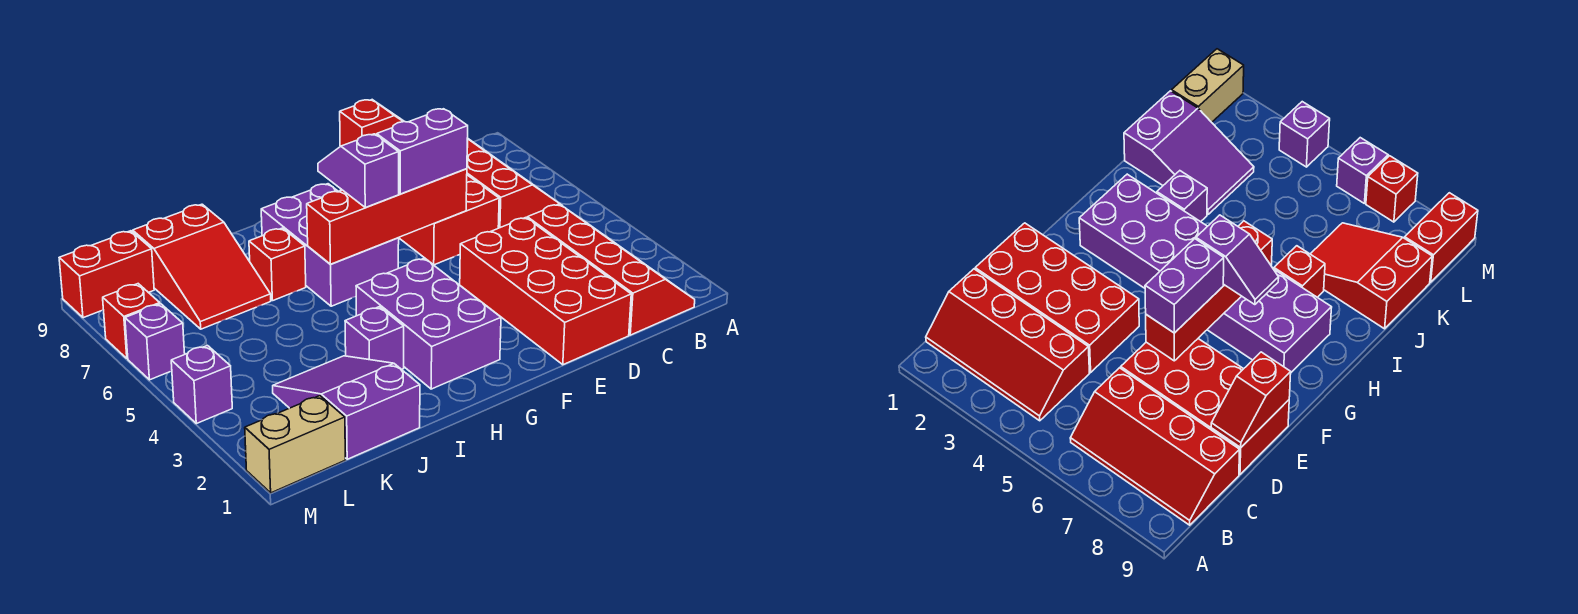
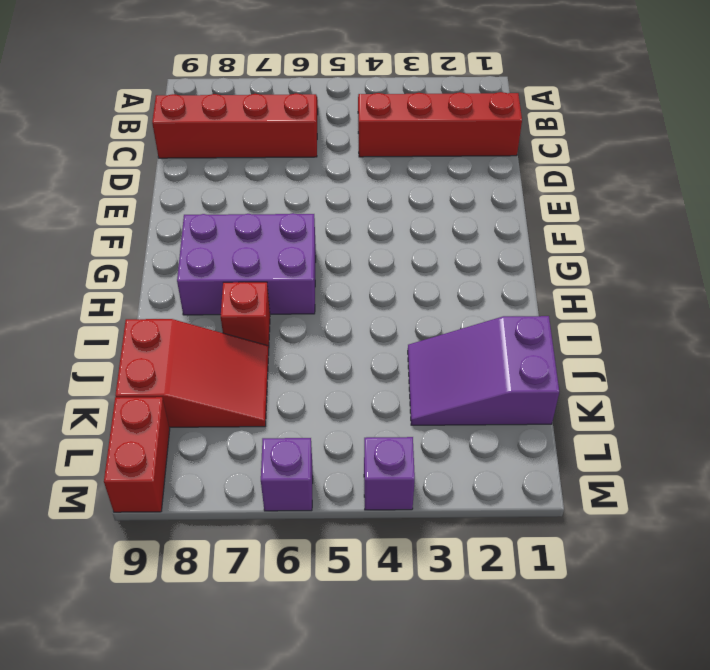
none -> red 2x4 brick [460,218,631,365]
none -> red 2x4 brick [341,175,499,265]
none -> purple 2x3 brick [356,258,501,389]

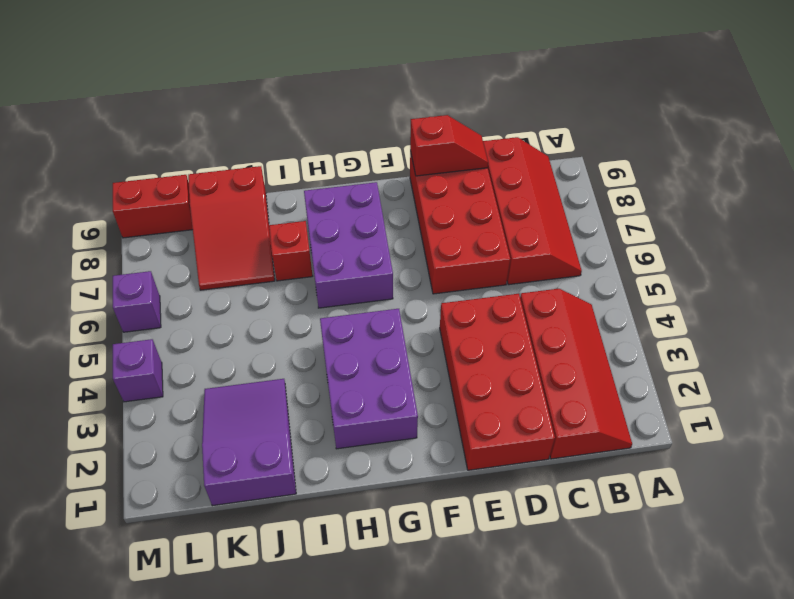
none -> purple 1x1 brick [345,307,404,369]
none -> tan 1x2 brick [245,396,345,493]
none -> red 1x1 brick [103,284,160,359]

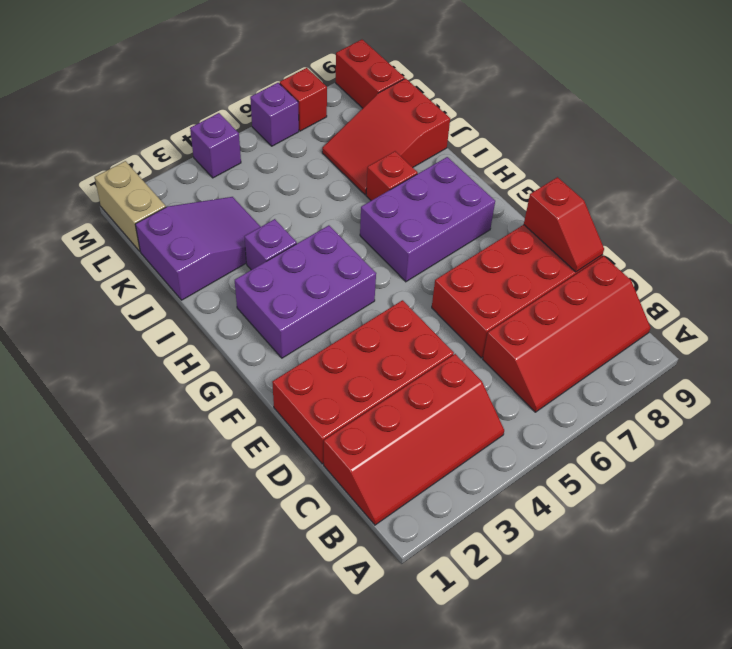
none -> red 1x4 brick [307,169,467,264]
none -> purple 1x2 brick [377,109,468,194]
none -> purple 1x2 slope [318,134,399,207]

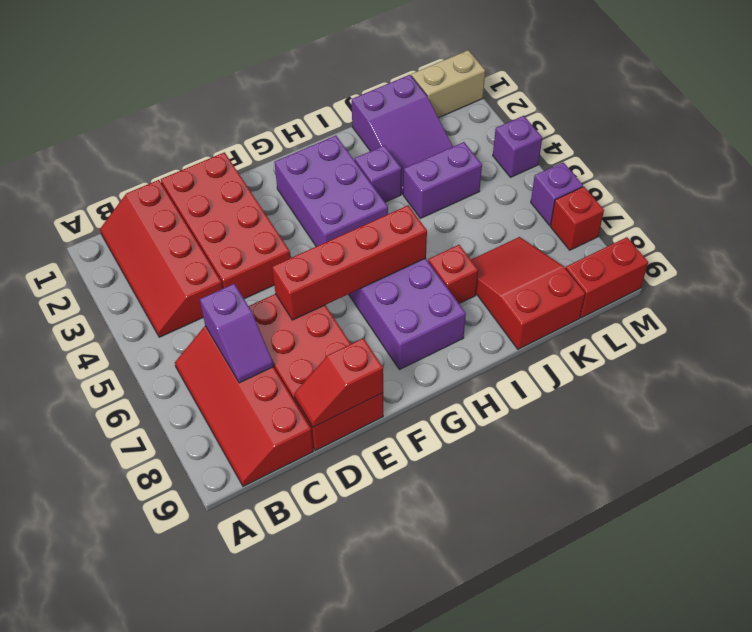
purple 1x2 slope [200,284,273,383] -> purple 1x2 slope moved to [318,134,399,207]
purple 1x2 brick [403,142,482,218] -> purple 1x2 brick moved to [377,109,468,194]

